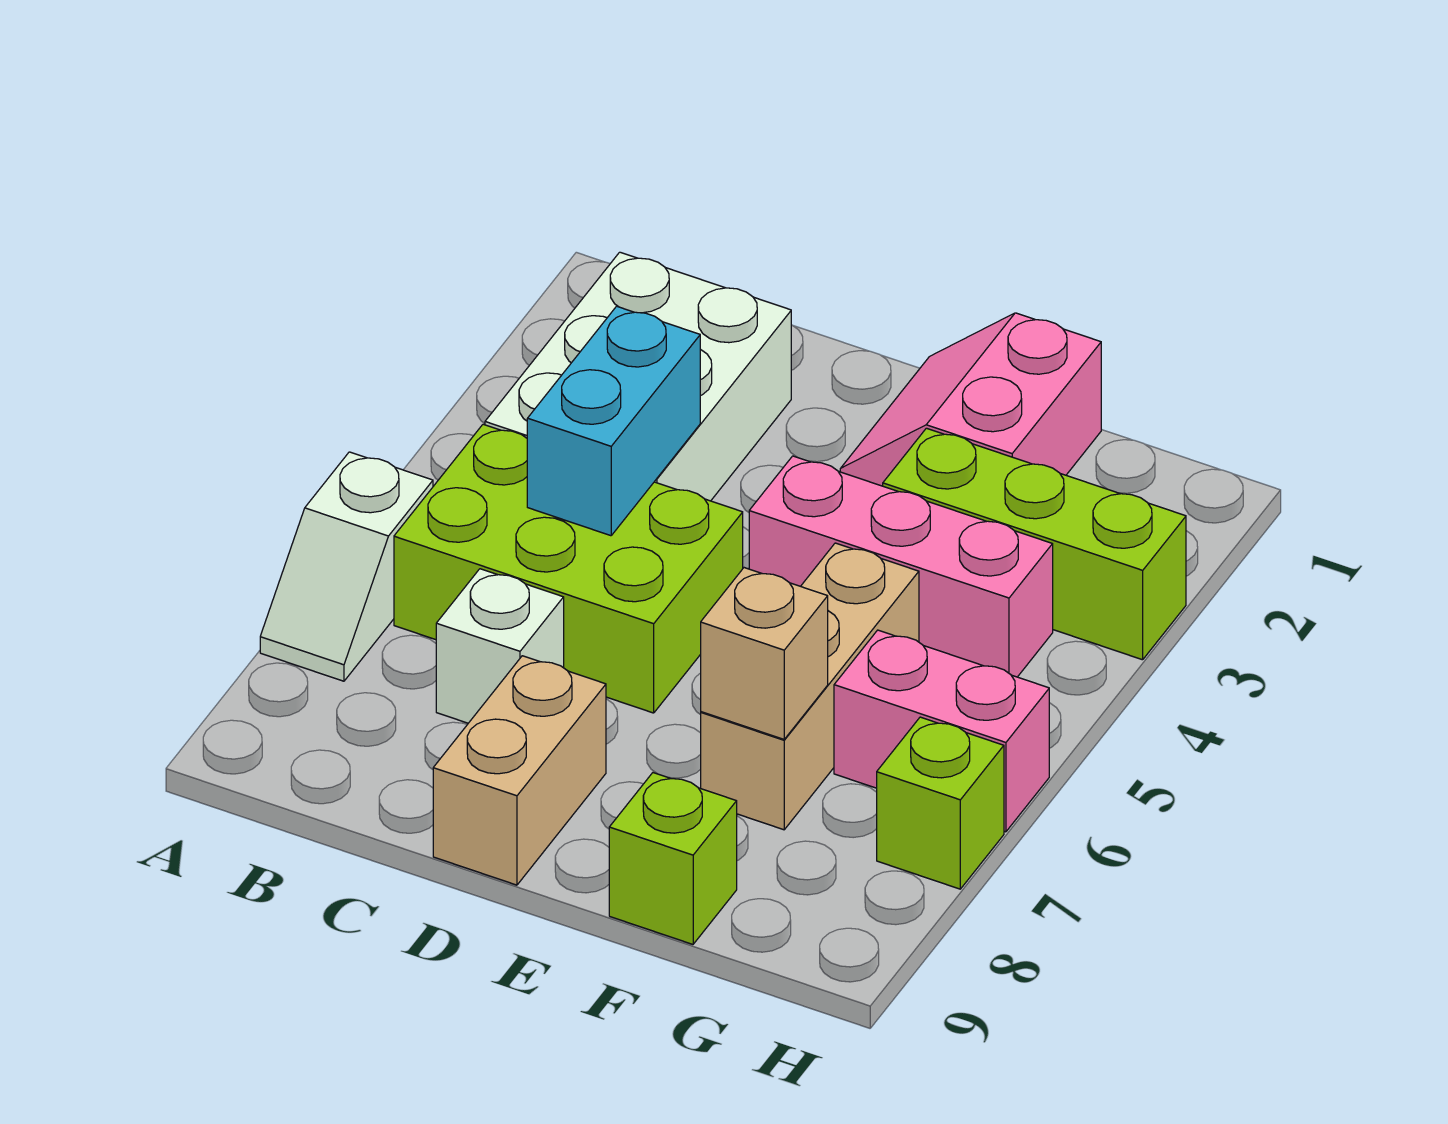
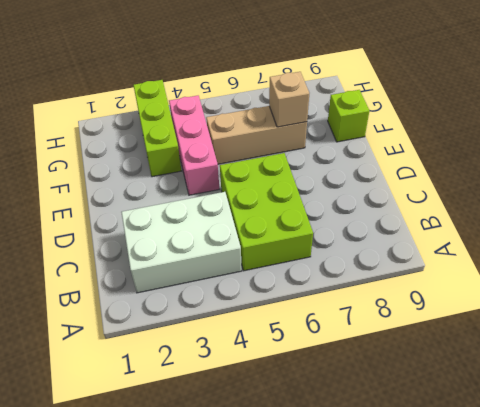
none -> white 1x2 slope [260,452,433,681]
none -> white 1x1 brick [436,569,564,723]
none -> tan 1x2 brick [433,656,606,885]

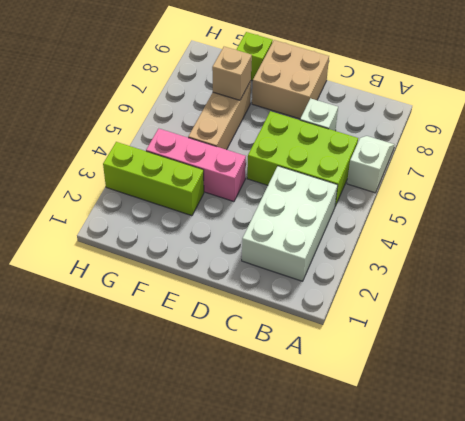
tan 2x2 brick [252,40,329,119] -> tan 1x2 brick [433,656,606,885]
none -> pink 2x2 slope [840,313,1101,486]
none -> pink 1x2 brick [834,630,1049,832]
none -> lime 1x1 brick [877,717,1004,889]

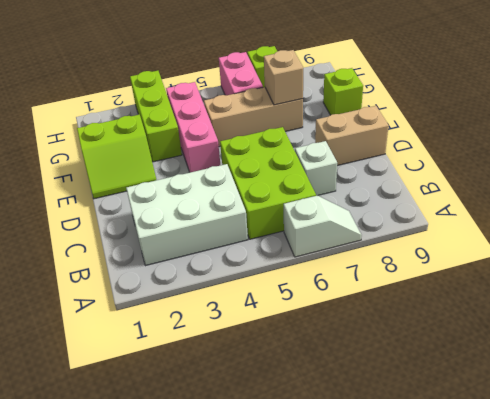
lime 2x2 slope [77,115,156,199] -> pink 2x2 slope [840,313,1101,486]
none -> cyan 1x2 brick [527,306,700,536]

